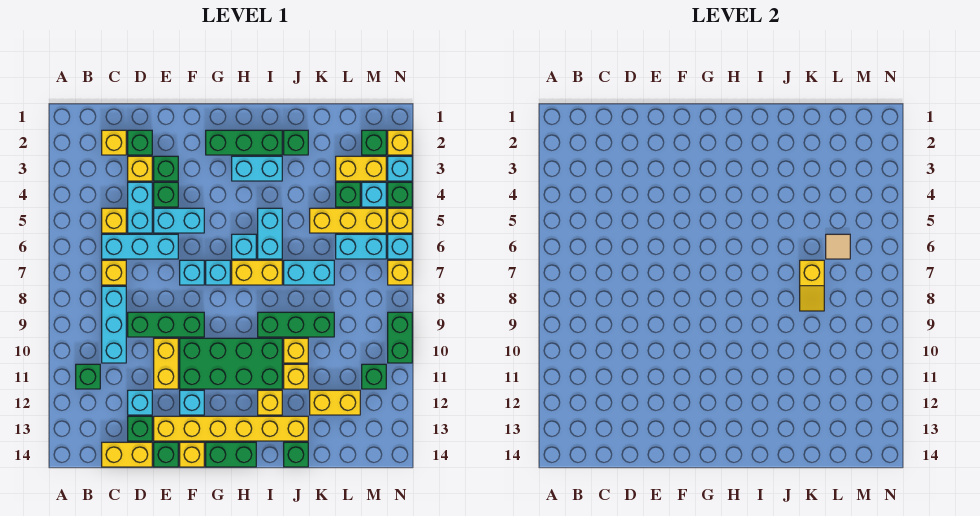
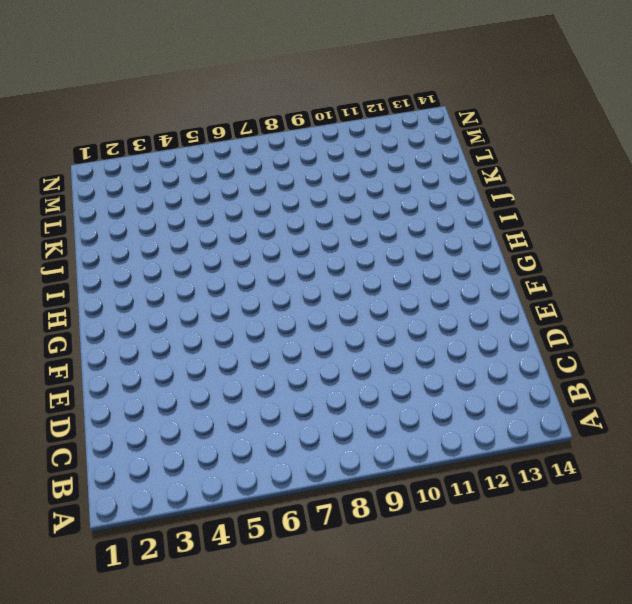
none -> green 1x1 brick [76,364,100,389]
none -> yellow 1x1 brick [102,130,126,155]
none -> yellow 1x1 brick [102,208,126,233]
none -> cyan 1x3 brick [102,234,178,259]

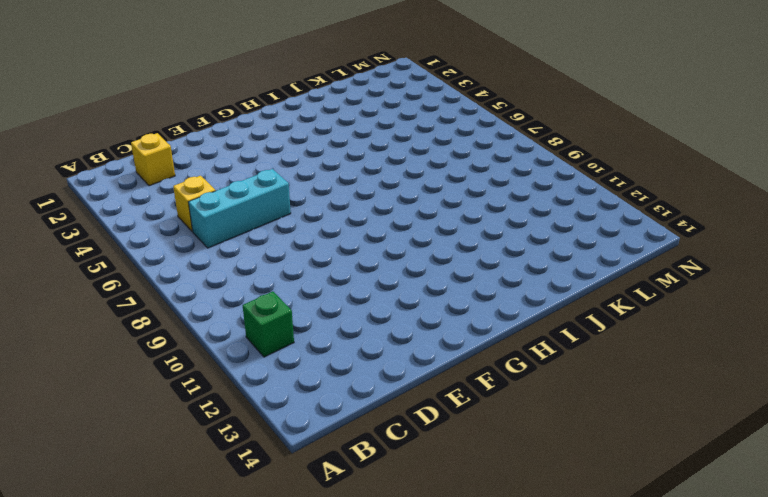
none -> yellow 1x1 brick [102,260,126,285]
none -> cyan 1x3 brick [102,286,126,363]
none -> yellow 1x2 brick [102,442,152,467]
none -> green 1x1 brick [128,130,152,155]

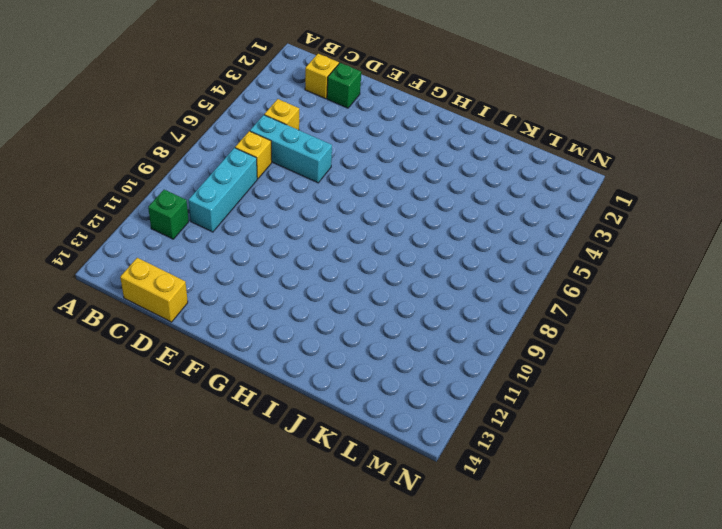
none -> yellow 1x1 brick [128,156,152,181]
none -> cyan 1x2 brick [128,182,152,233]
none -> green 1x3 brick [128,312,204,337]
none -> cyan 1x1 brick [128,390,152,415]

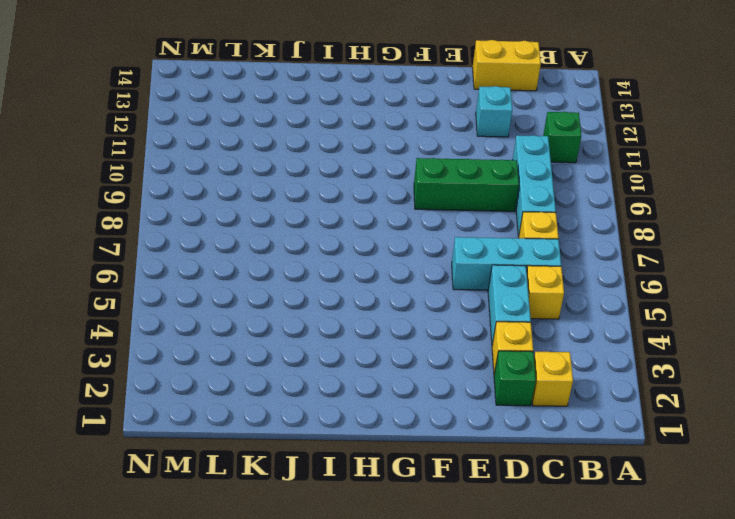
none -> green 1x1 brick [128,416,152,441]
none -> green 1x1 brick [154,156,178,181]
none -> green 1x1 brick [154,182,178,207]
none -> cyan 1x2 brick [154,208,204,233]

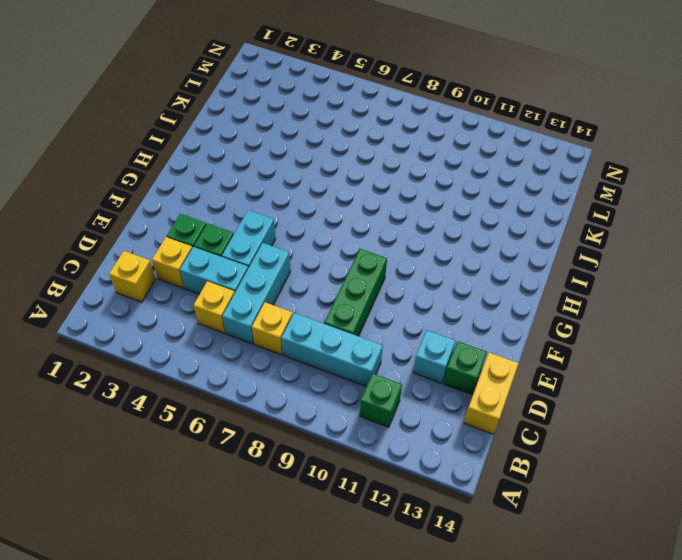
none -> green 1x1 brick [128,130,152,155]
none -> yellow 1x2 brick [154,338,178,389]
none -> yellow 1x6 brick [154,416,308,441]
none -> green 1x1 brick [154,442,178,467]

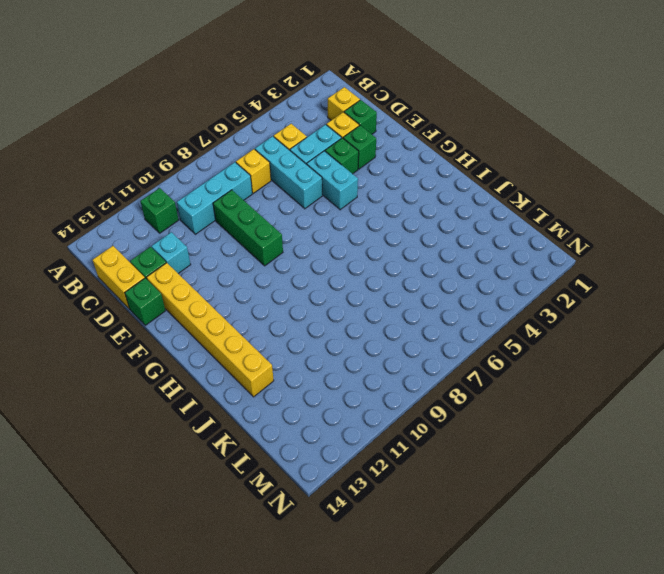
none -> yellow 1x2 brick [154,338,178,389]
none -> cyan 1x1 brick [180,260,204,285]
none -> green 2x4 brick [180,338,282,389]
none -> cyan 1x1 brick [180,390,204,415]

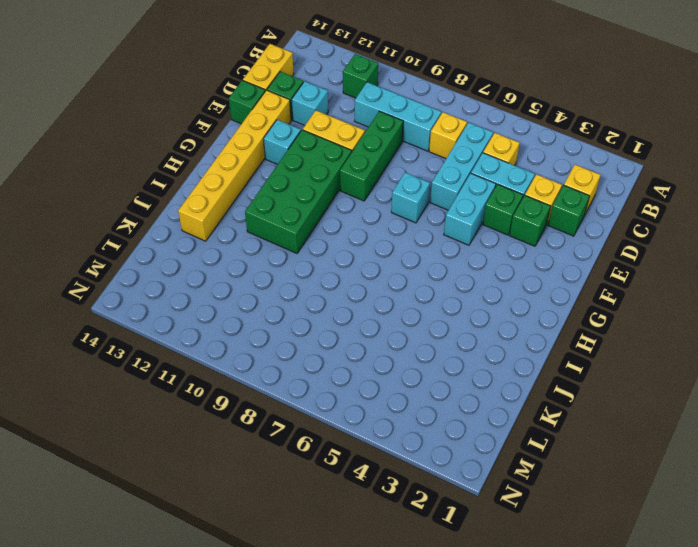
none -> yellow 1x1 brick [180,442,204,467]
none -> green 1x3 brick [206,130,282,155]
none -> cyan 1x1 brick [206,260,230,285]
none -> green 1x2 brick [206,442,256,467]

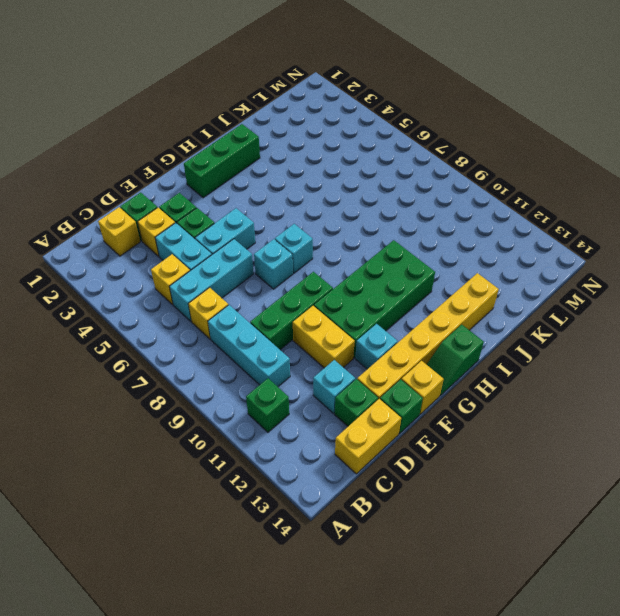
green 1x2 slope [427,325,484,396] -> green 1x2 brick [206,442,256,467]
none -> cyan 1x2 brick [232,156,282,181]
none -> cyan 1x1 brick [232,234,256,259]
none -> yellow 1x2 brick [232,260,282,285]
none -> cyan 1x2 brick [258,208,282,259]

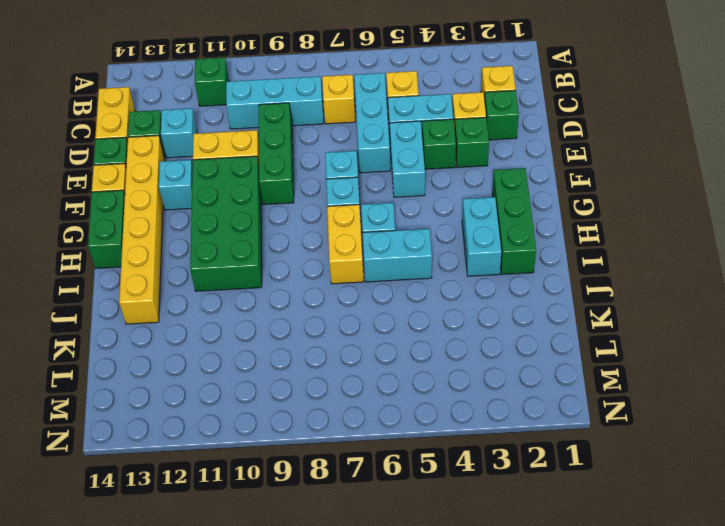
none -> green 1x3 brick [258,312,334,337]
none -> yellow 1x1 brick [258,390,282,415]
none -> green 1x1 brick [284,130,308,155]
none -> cyan 1x2 brick [284,260,334,285]

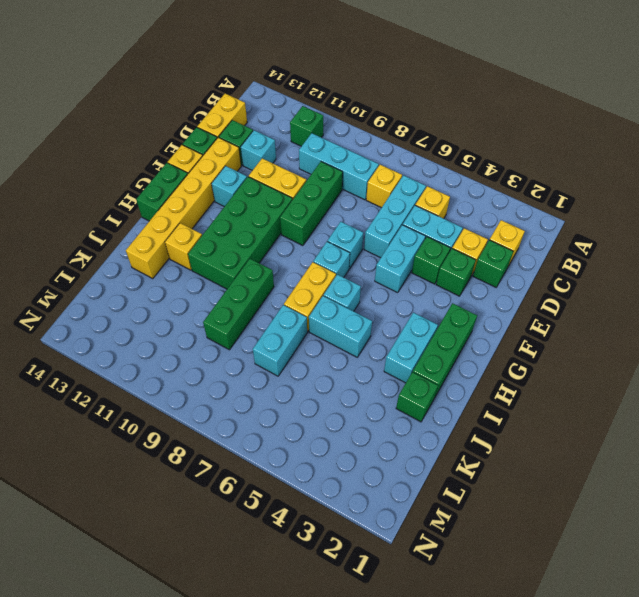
none -> yellow 1x1 brick [284,338,308,363]
none -> yellow 1x1 brick [284,364,308,389]
none -> green 1x1 brick [284,442,308,467]
none -> yellow 1x3 brick [310,208,386,233]

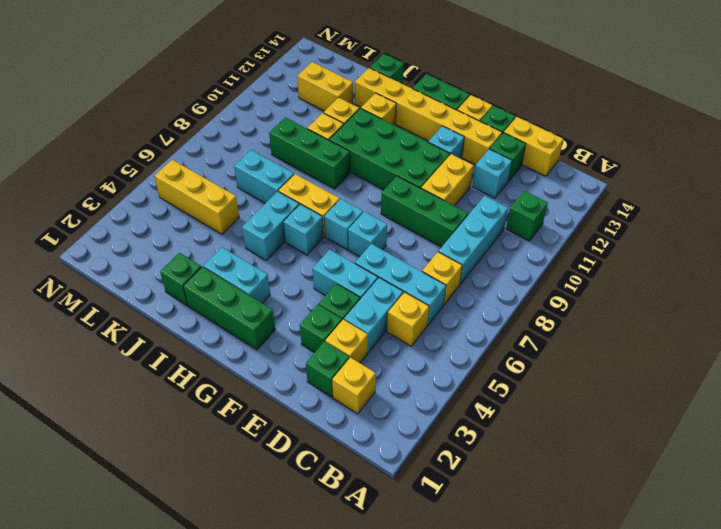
none -> yellow 1x2 brick [336,156,386,181]
none -> green 1x1 brick [336,182,360,207]
none -> cyan 1x2 brick [336,234,386,259]
none -> green 1x1 brick [362,130,386,155]

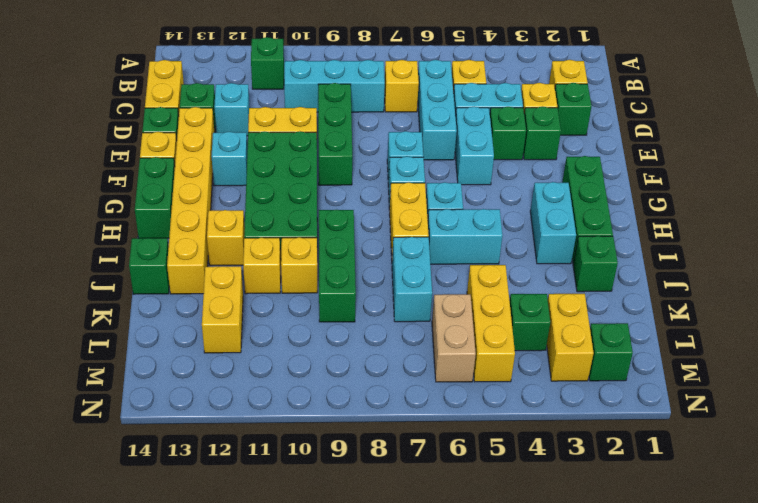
tan 1x2 brick [432,294,476,382] -> cyan 1x2 brick [336,234,386,259]
none -> cyan 1x1 brick [362,182,386,207]
none -> green 1x1 brick [362,364,386,389]
none -> yellow 1x1 brick [388,130,412,155]
none -> cyan 1x1 brick [388,156,412,181]

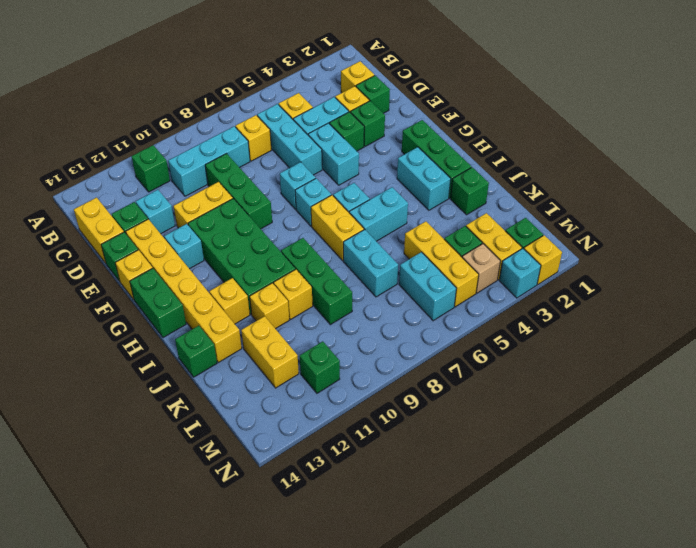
tan 1x1 brick [462,244,500,293] -> cyan 1x1 brick [362,182,386,207]
none -> green 1x1 brick [388,182,412,207]
none -> yellow 1x1 brick [388,208,412,233]
none -> cyan 1x1 brick [388,234,412,259]
none -> yellow 1x1 brick [388,260,412,285]

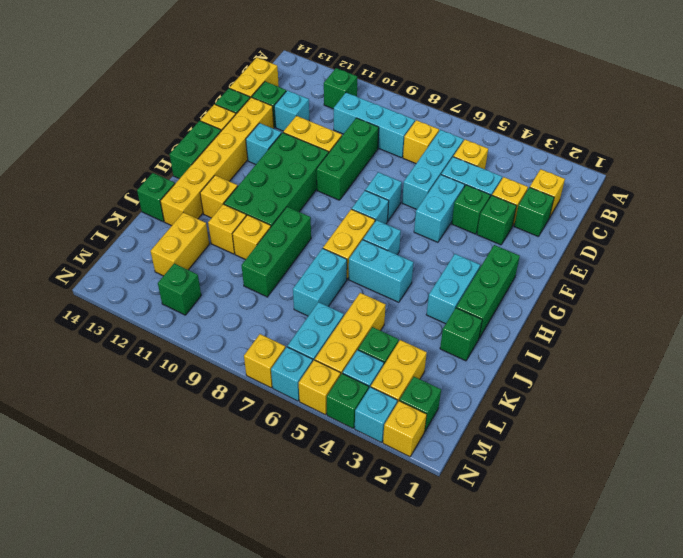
none -> green 1x2 brick [388,312,412,363]
none -> yellow 1x2 slope [800,260,824,311]
none -> tan 1x1 tile [826,234,850,259]

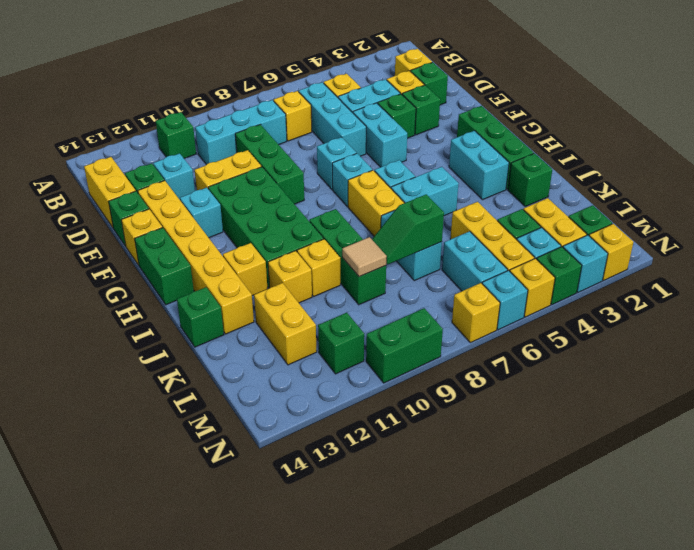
green 1x2 slope [372,194,444,264] -> yellow 1x2 slope [800,260,824,311]
tan 1x1 tile [342,237,387,277] -> tan 1x1 tile moved to [826,234,850,259]

